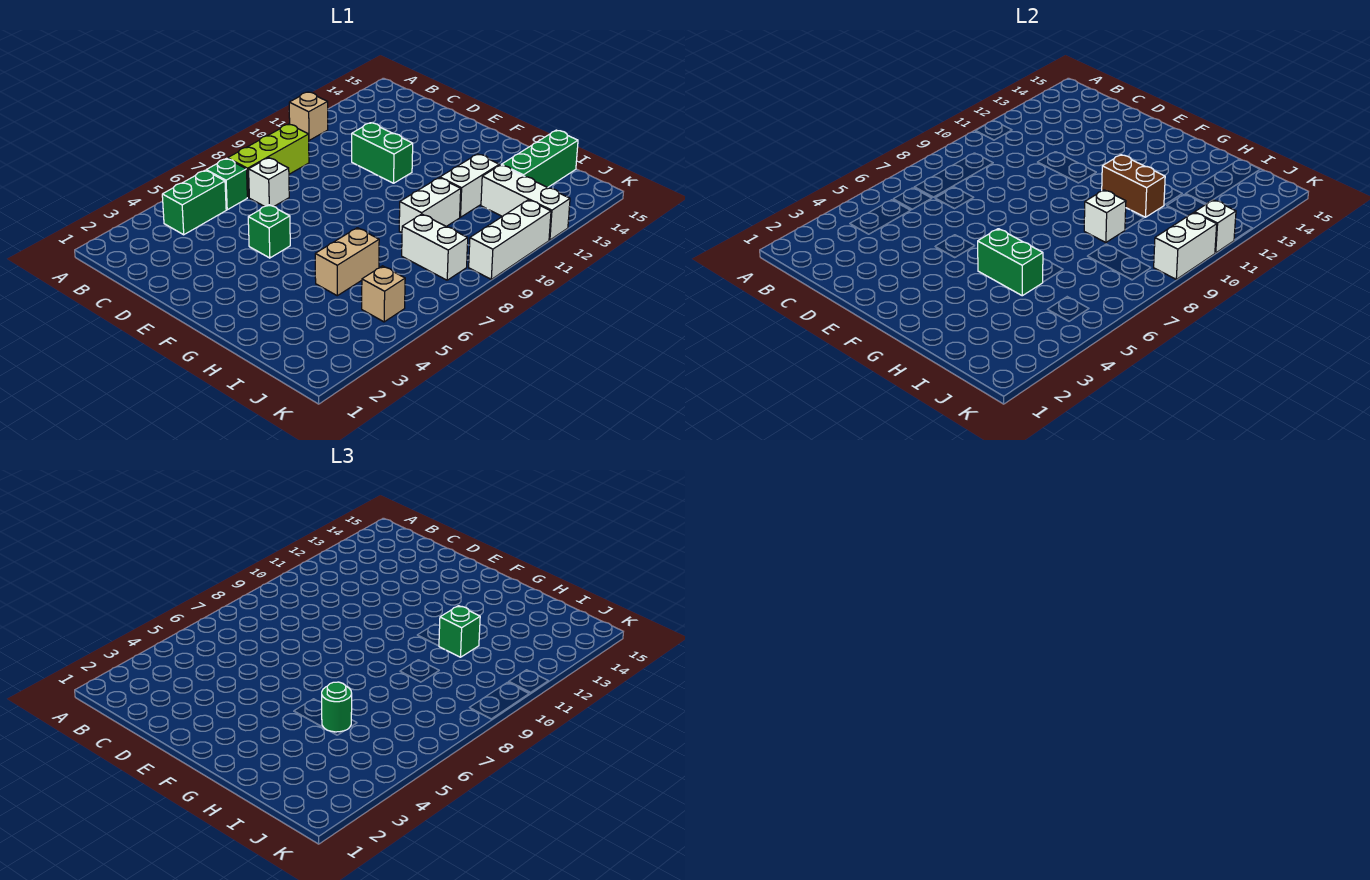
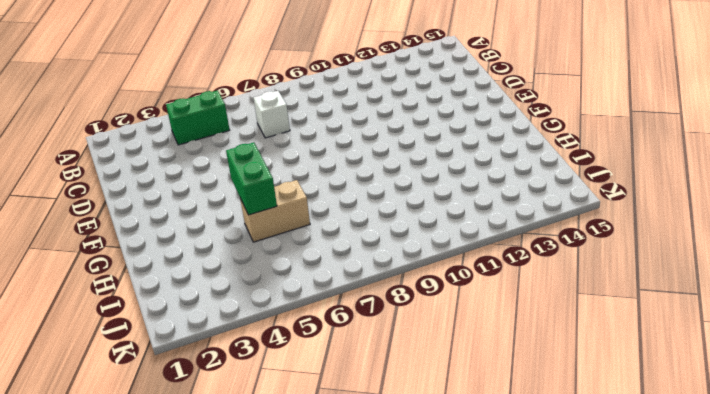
none -> tan 1x1 brick [289,92,328,140]
none -> green 1x1 brick [206,158,247,210]
none -> lime 1x3 brick [228,124,309,198]

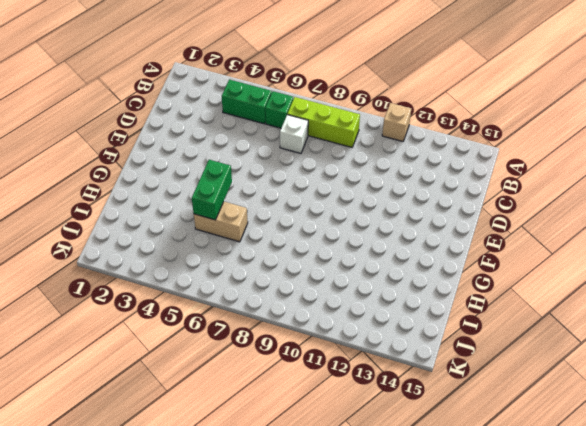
none -> green 1x2 brick [352,123,413,183]
none -> green 1x1 brick [248,205,290,258]
none -> white 1x2 brick [399,178,461,233]

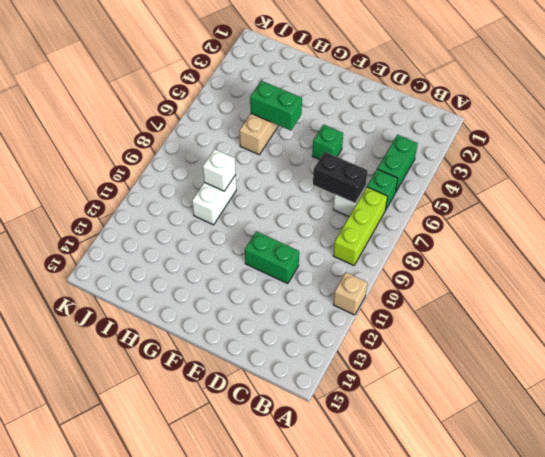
black 1x2 brick [313,152,368,203] -> none
none -> white 1x2 brick [440,154,499,217]
none -> white 1x2 brick [402,214,468,280]
none -> white 1x3 brick [481,165,570,240]

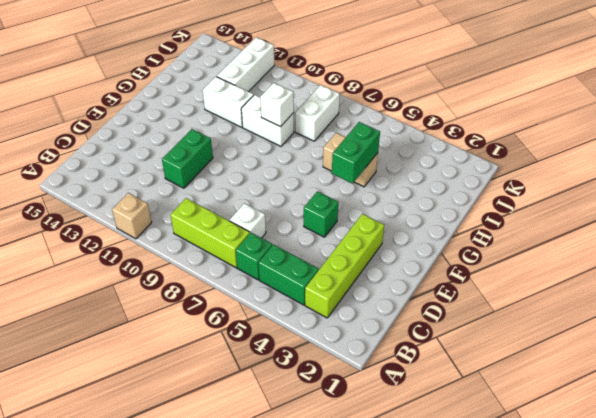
lime 1x4 brick [305,214,384,318] -> none
none -> green 1x3 brick [501,130,578,187]
none -> tan 1x1 brick [362,266,405,322]
none -> white 1x3 brick [469,200,551,279]

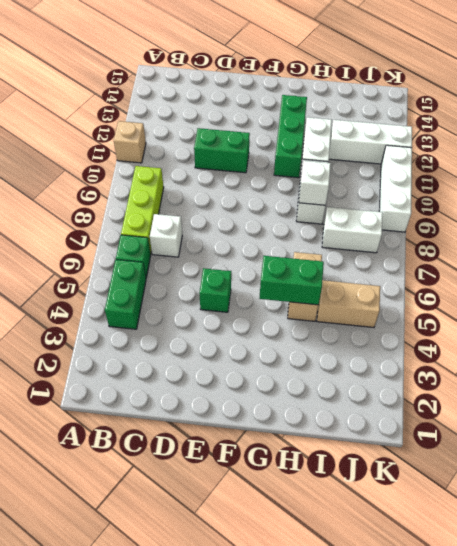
green 1x3 brick [274,95,307,178] -> green 1x3 brick moved to [501,130,578,187]
tan 1x2 brick [317,280,380,327] -> tan 1x1 brick [362,266,405,322]
none -> brown 1x2 brick [1102,155,1165,217]
none -> white 1x2 brick [1154,213,1217,279]
none -> white 1x1 brick [1195,200,1236,253]

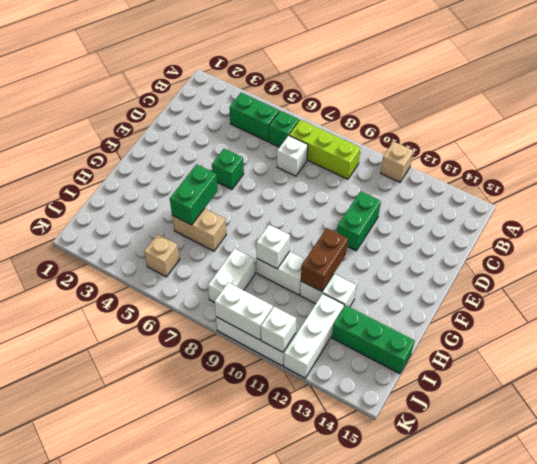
none -> green 1x1 round brick [322,682,352,732]
none -> green 1x1 brick [439,606,480,657]

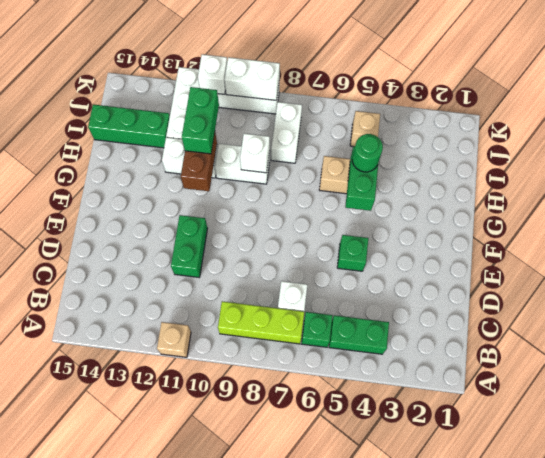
green 1x2 brick [182,87,219,154] -> green 1x1 brick [439,606,480,657]

